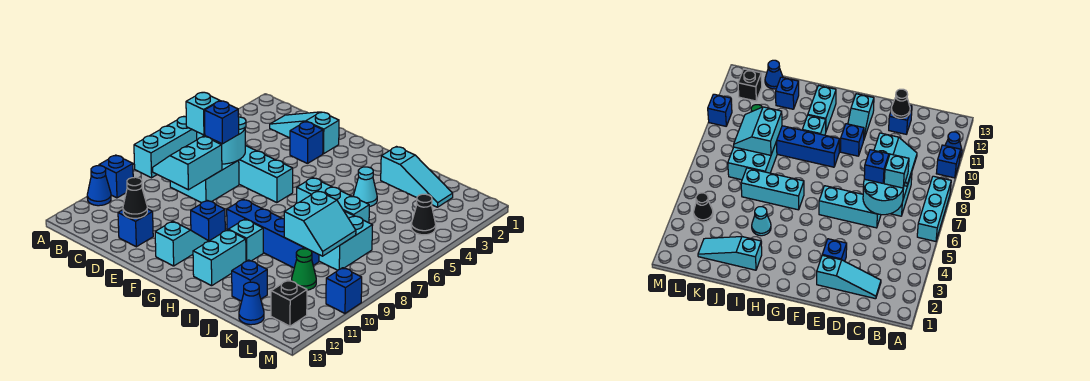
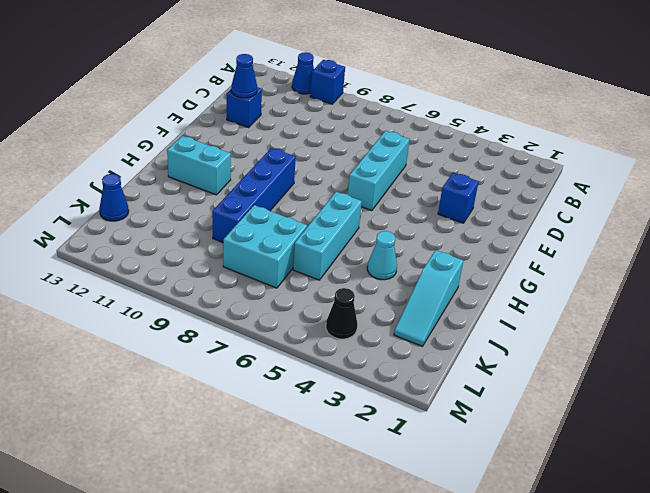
blue 1x1 cone [231,54,257,98] -> black 1x1 cone [123,177,147,218]
none -> cyan 1x3 brick [134,117,197,178]
none -> cyan 1x3 slope [270,112,339,154]
none -> cyan 2x2 brick [170,160,239,203]

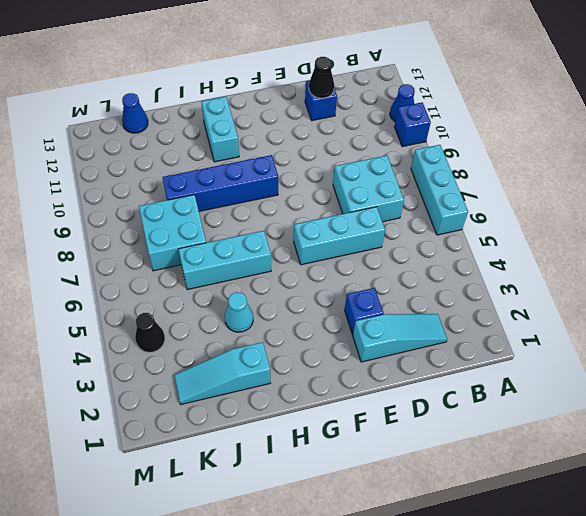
none -> blue 1x1 brick [191,200,225,241]
none -> cyan 1x2 slope [155,221,208,266]
none -> cyan 1x1 brick [228,219,263,261]

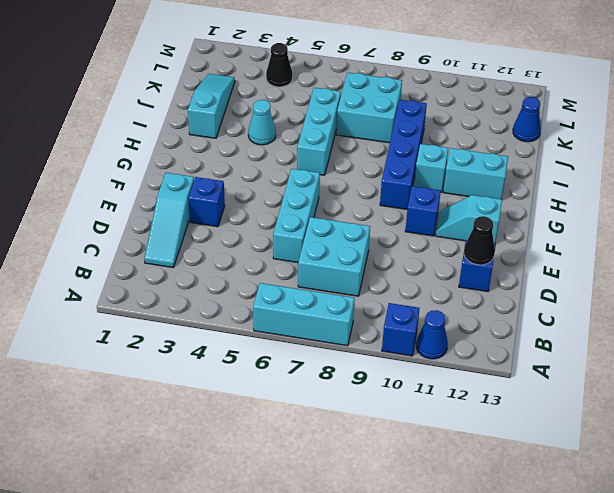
none -> blue 1x1 brick [232,260,267,301]
none -> green 1x1 cone [292,249,316,290]
none -> black 1x1 brick [271,280,307,326]

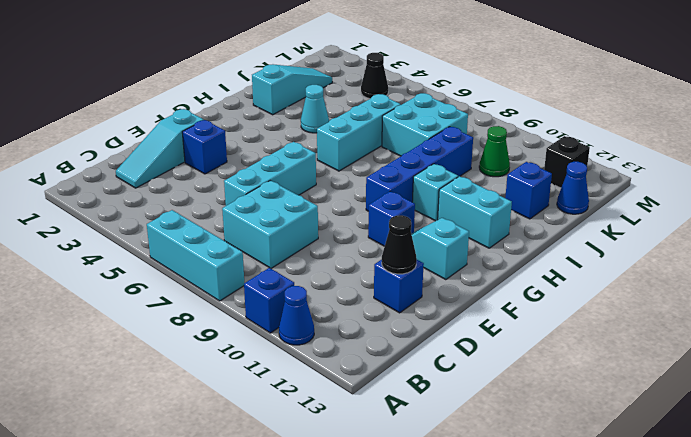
none -> blue 1x1 brick [326,268,362,313]
none -> cyan 2x2 round brick [197,117,246,164]
none -> cyan 2x2 slope [153,136,222,190]

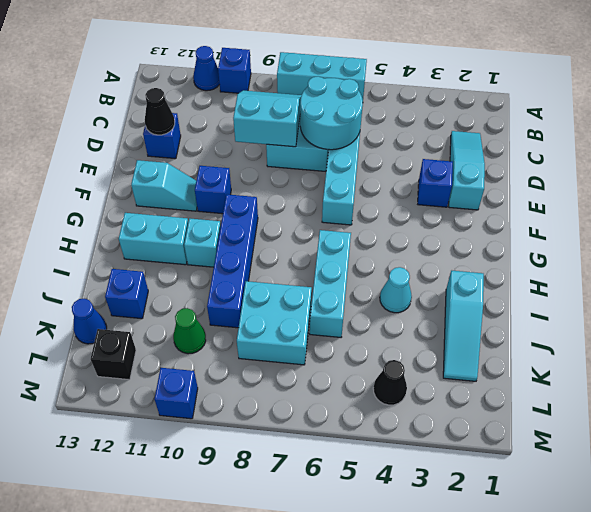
none -> cyan 2x2 slope [284,191,356,256]
none -> cyan 1x1 brick [186,92,220,135]
none -> blue 1x1 brick [204,101,239,144]

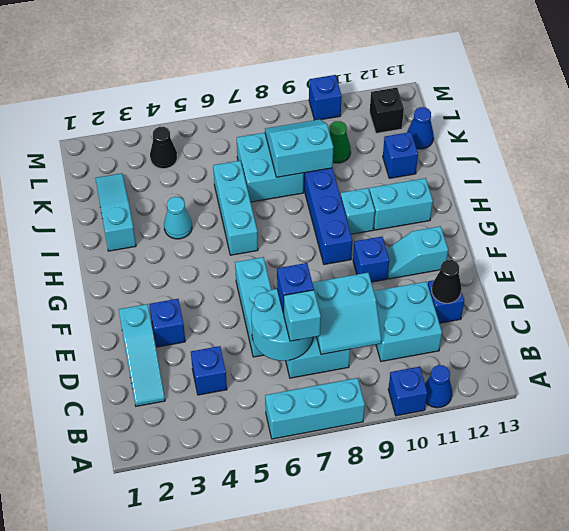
blue 1x1 brick [191,346,227,395] -> none
cyan 2x2 brick [374,282,442,361] -> none

